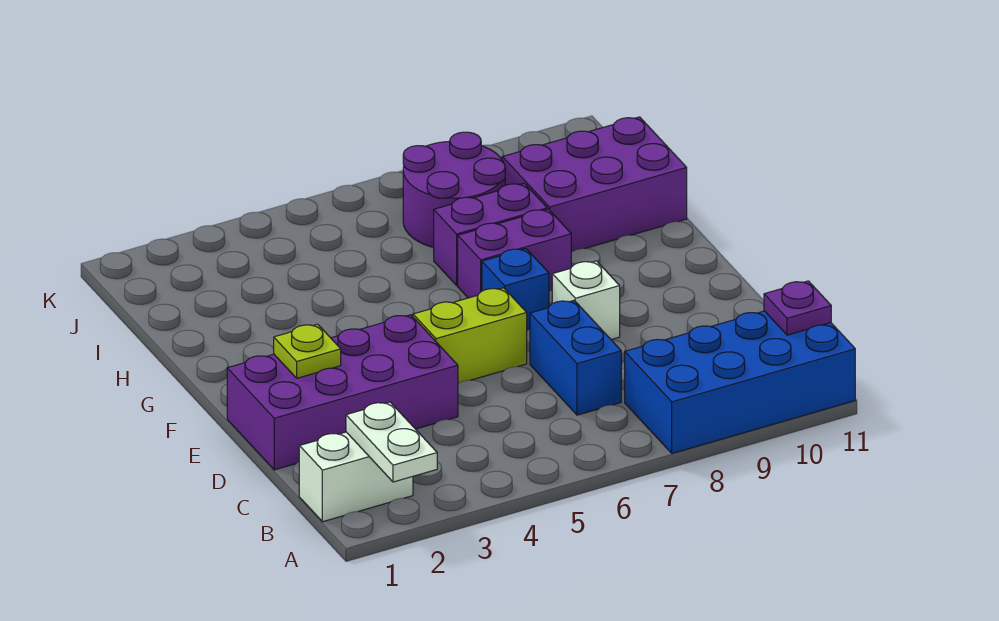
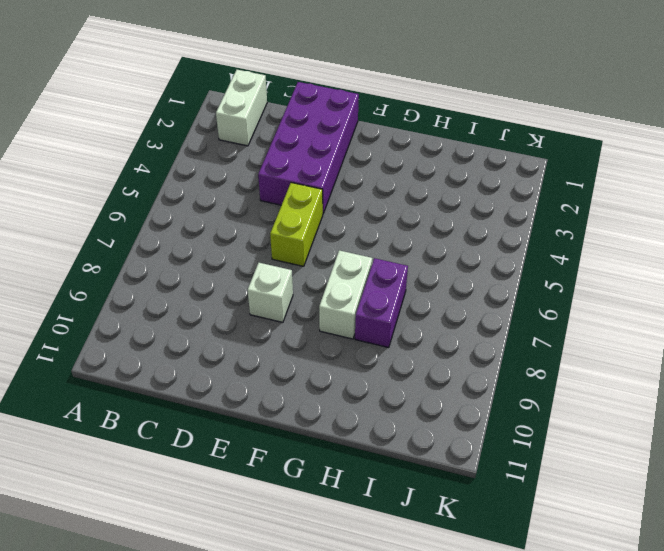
white 1x2 brick [319,250,372,339] -> purple 1x2 brick [458,209,571,298]
none -> blue 2x4 brick [625,311,855,453]
none -> blue 1x2 brick [530,300,621,415]
none -> blue 1x1 brick [482,249,549,331]

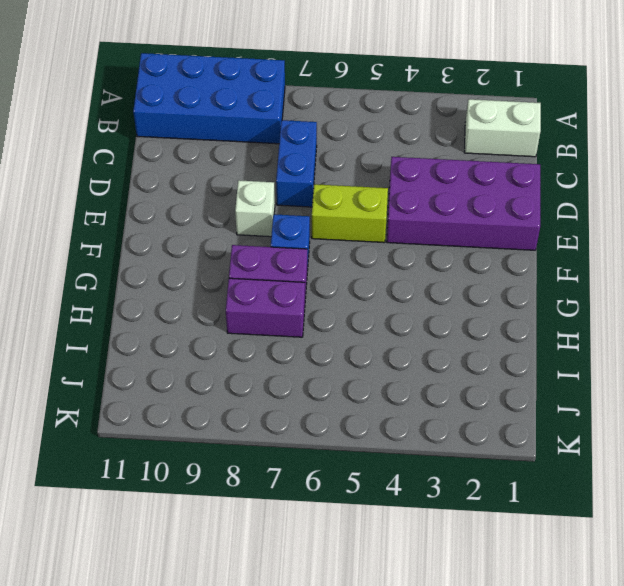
none -> purple 2x3 brick [502,117,687,252]
none -> purple 2x2 round brick [403,132,505,247]
none -> white 1x2 plate [346,402,437,482]

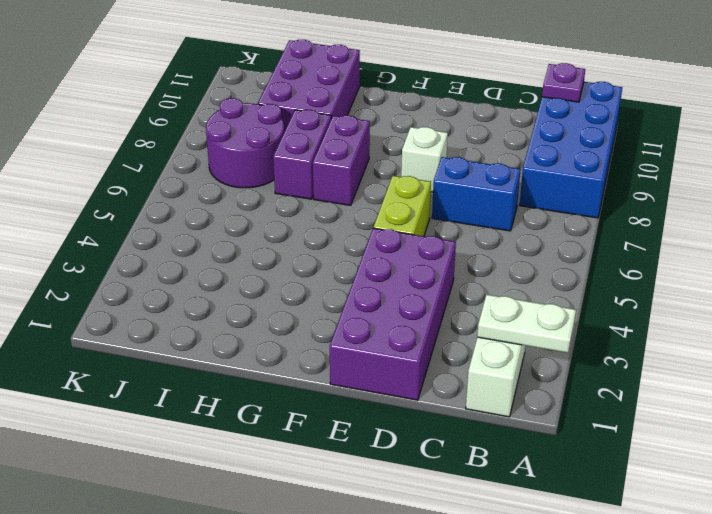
none -> blue 1x1 brick [482,249,549,331]
none -> lime 1x1 plate [274,324,341,378]

